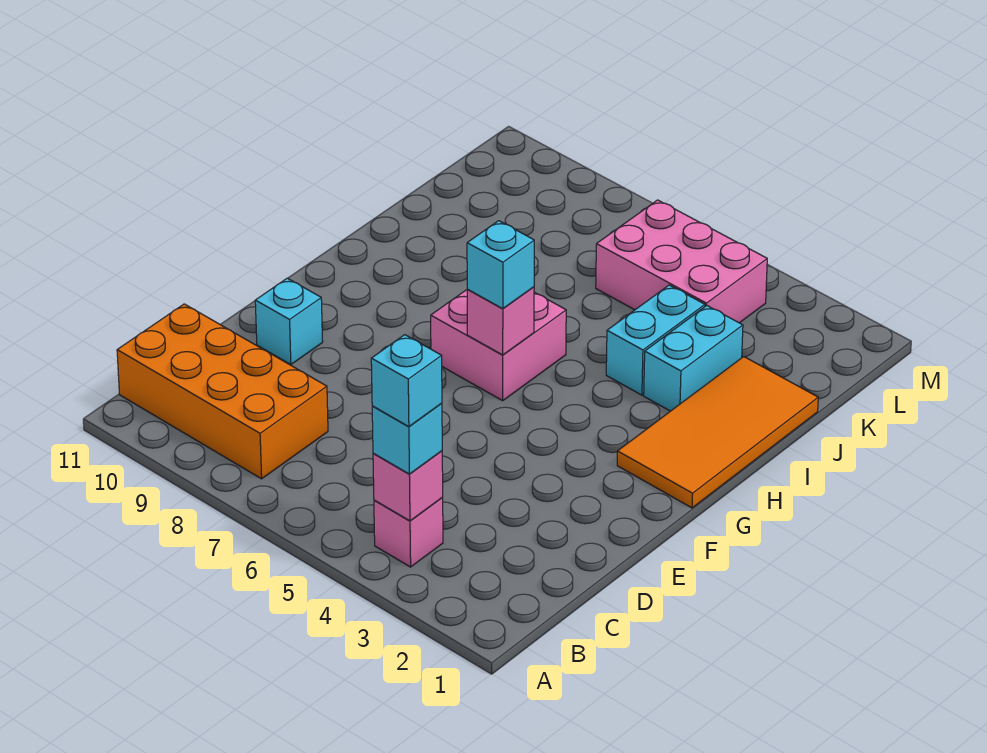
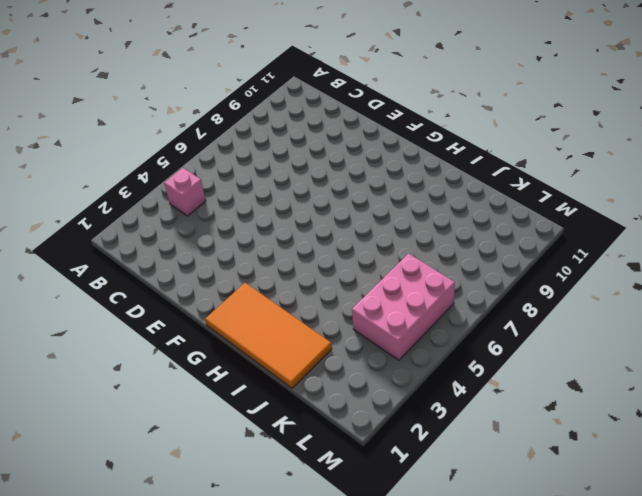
none -> orange 2x4 brick [117,304,328,479]
none -> cyan 1x1 brick [255,278,323,365]
none -> pink 2x2 brick [431,290,566,401]

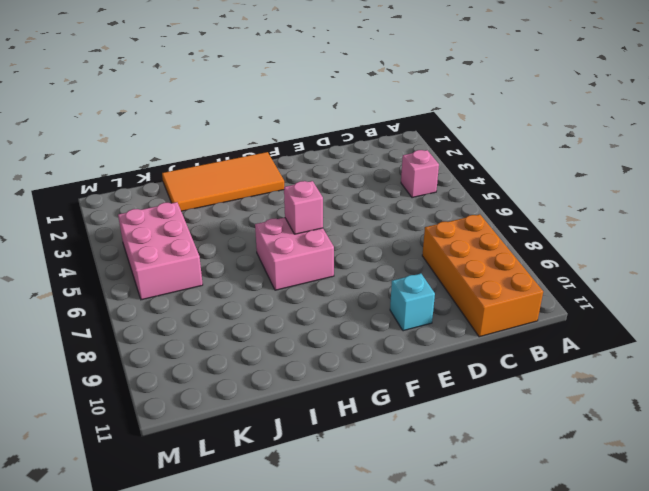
none -> cyan 1x2 brick [644,306,743,411]
none -> cyan 1x2 brick [606,285,705,395]
none -> pink 1x1 brick [373,451,443,521]

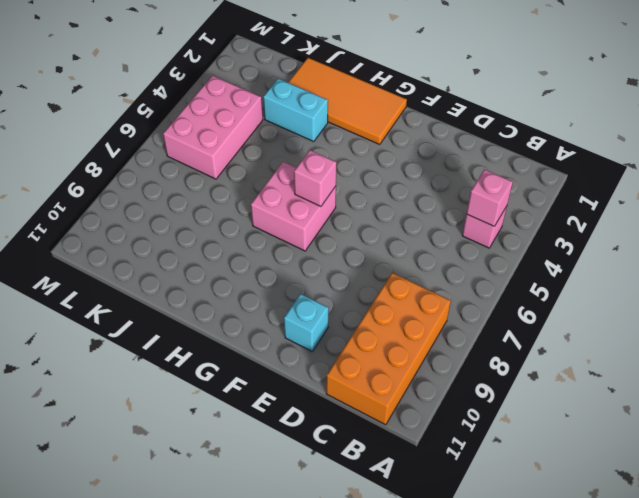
none -> cyan 1x2 brick [606,285,705,395]
none -> cyan 1x1 brick [372,403,442,474]
none -> cyan 1x1 brick [467,221,534,309]

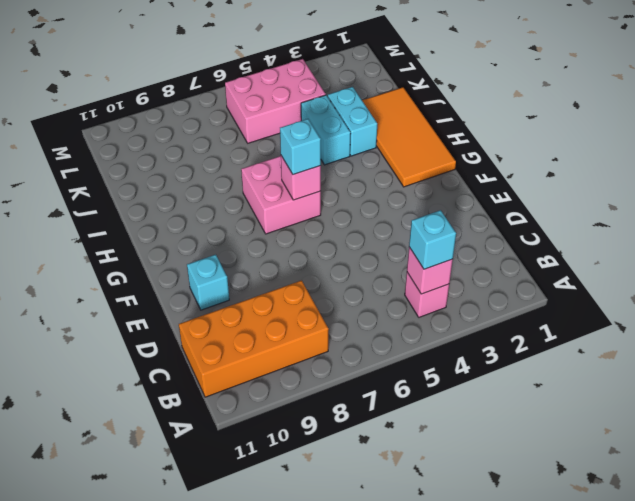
none -> cyan 1x1 brick [371,335,442,427]

